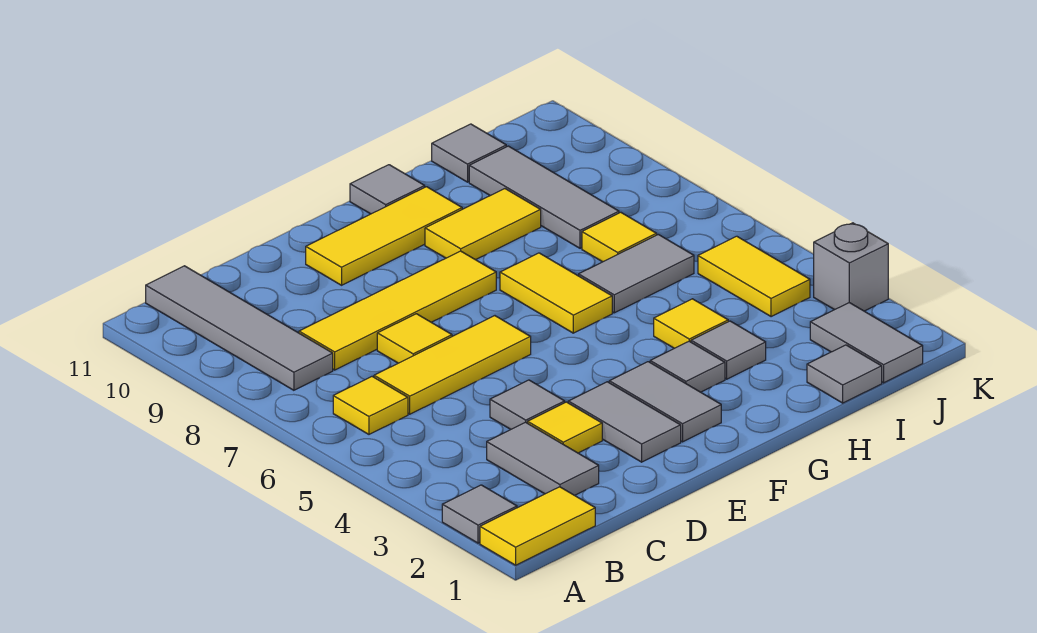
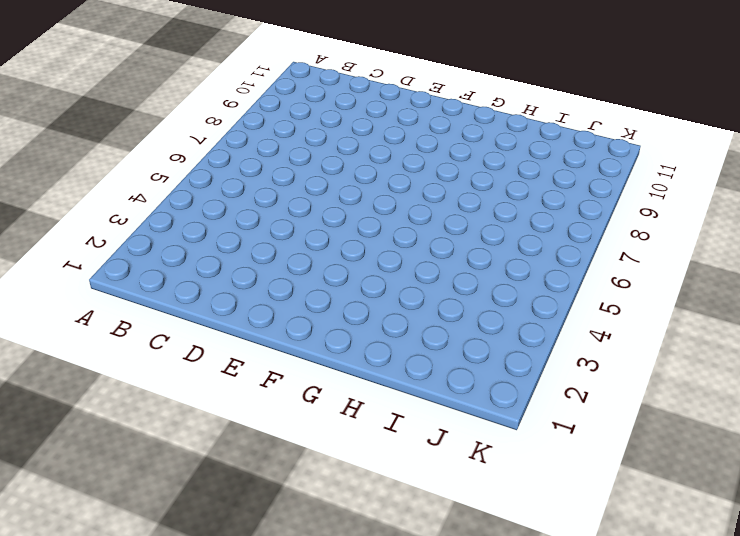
none -> yellow 1x2 tile [480,487,595,565]
none -> grey 1x1 tile [442,485,517,543]
none -> yellow 1x1 tile [333,376,408,434]

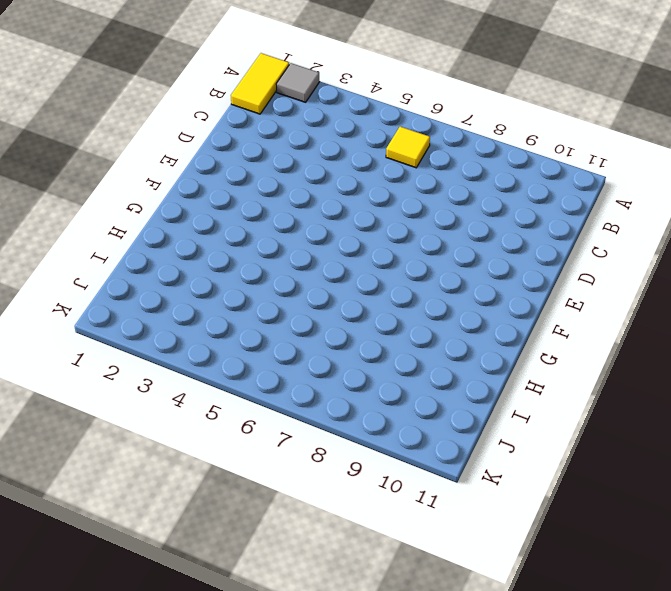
none -> grey 1x4 tile [146,266,333,390]
none -> grey 1x2 tile [487,422,599,495]
none -> yellow 1x3 tile [374,316,531,414]

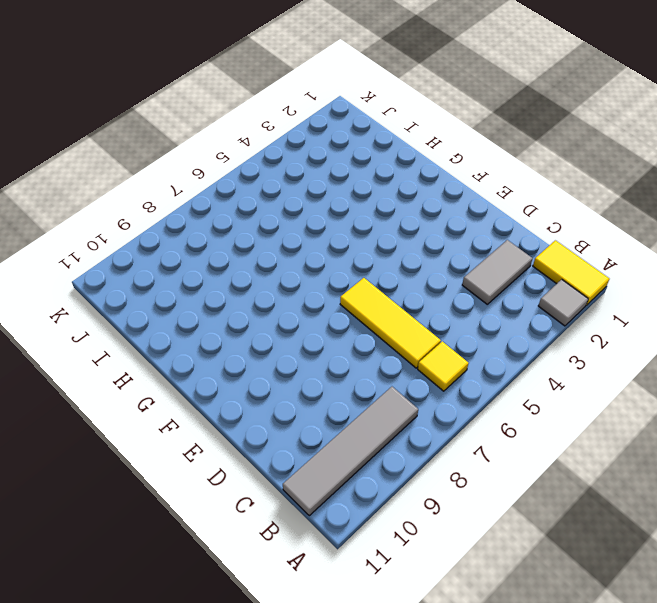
none -> yellow 1x4 tile [299,251,496,370]
none -> yellow 1x1 tile [528,402,602,453]
none -> grey 1x1 tile [490,380,565,430]

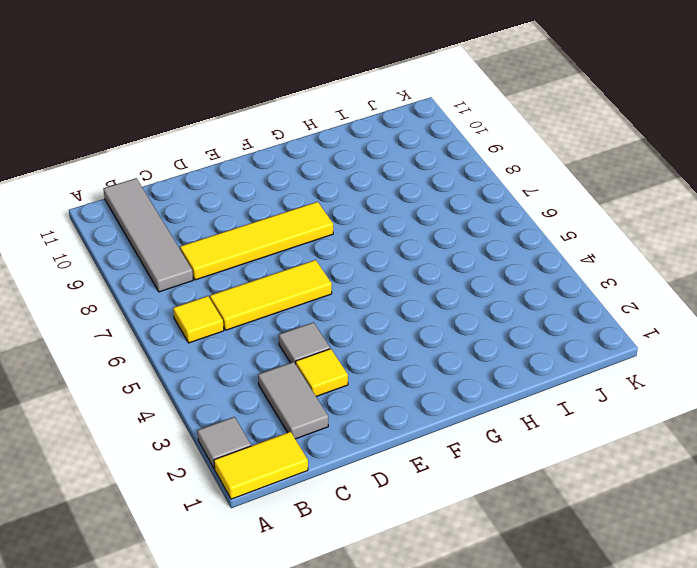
none -> yellow 1x1 tile [377,314,452,363]
none -> grey 1x2 tile [568,382,681,462]
none -> yellow 1x3 tile [306,187,462,285]

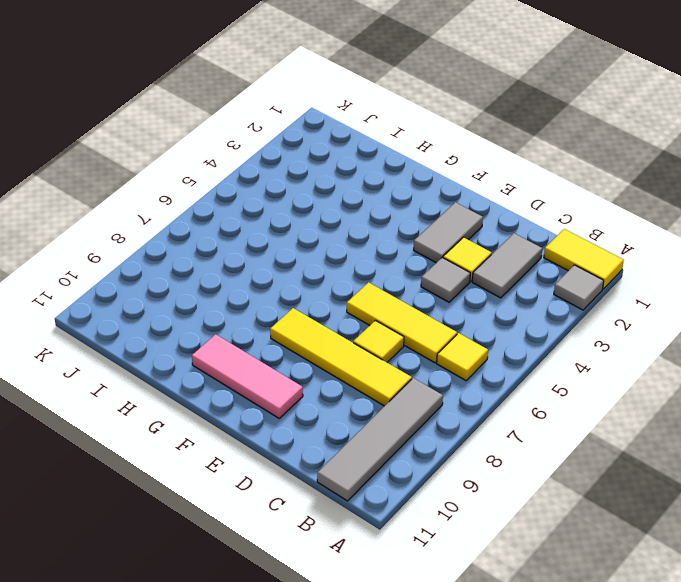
pink 1x3 tile [192,334,303,418] -> yellow 1x3 tile [306,187,462,285]
none -> grey 1x2 tile [609,362,721,442]
none -> grey 1x1 tile [650,341,725,392]
none -> yellow 1x2 tile [500,253,612,333]

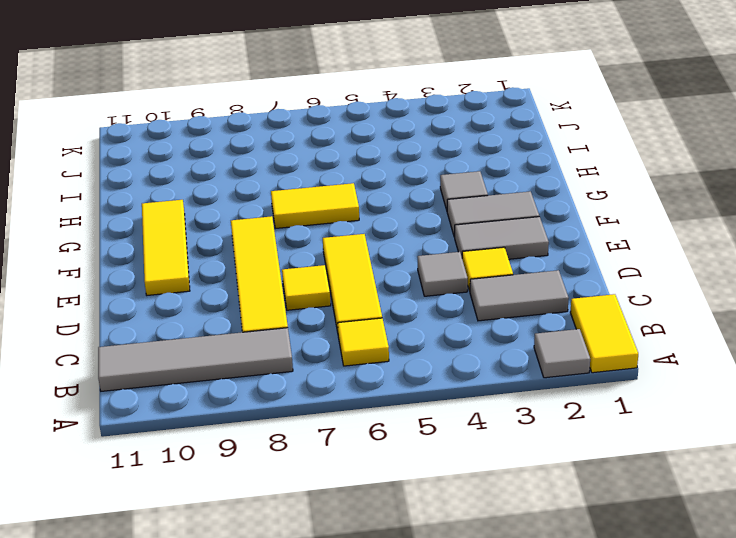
none -> yellow 1x2 tile [425,189,541,260]
none -> grey 1x1 tile [350,165,425,214]
none -> grey 1x1 tile [691,321,766,379]

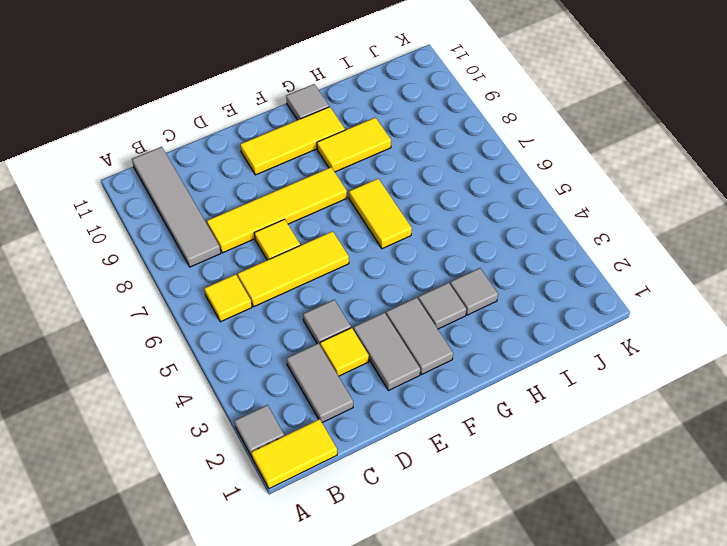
none -> yellow 1x1 tile [654,299,728,348]
none -> grey 1x2 tile [579,234,694,313]
none -> grey 1x1 tile [807,345,882,403]

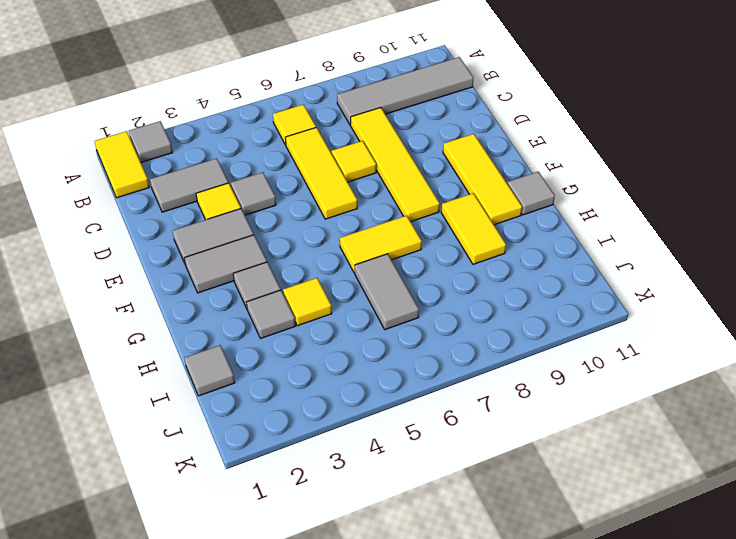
none -> yellow 1x1 tile [582,212,657,262]
none -> grey 1x3 tile [469,146,619,248]
none -> grey 1x1 tile [432,124,506,182]

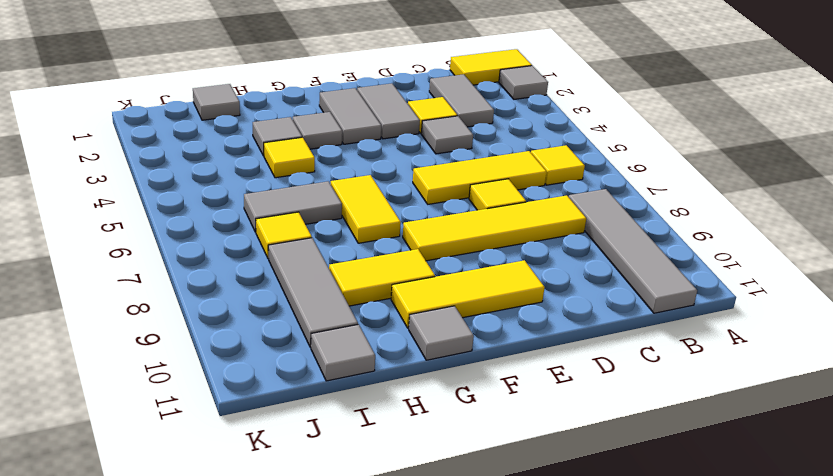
none -> grey 1x2 tile [810,303,923,383]
none -> yellow 1x2 tile [698,236,810,317]
none -> grey 1x1 brick [814,223,888,311]

